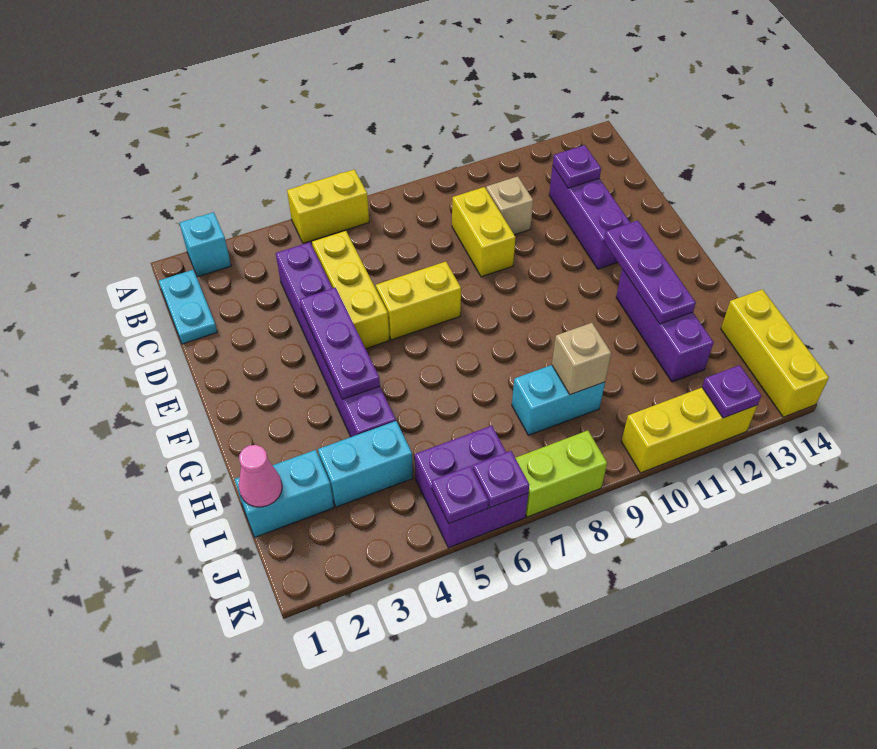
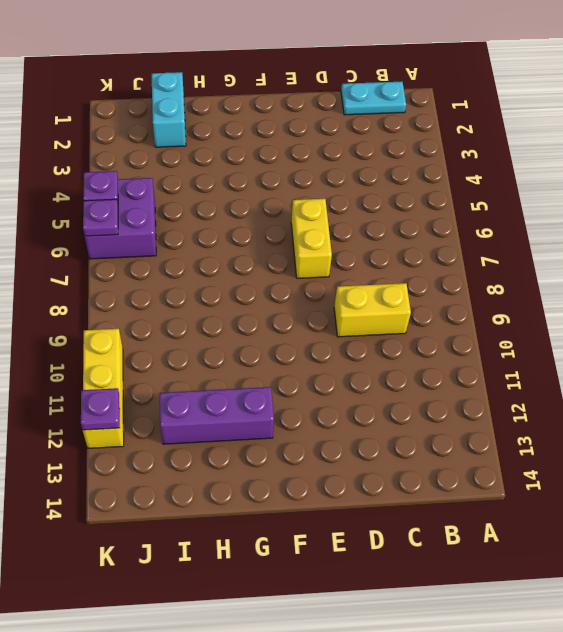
none -> cyan 1x1 brick [179,212,231,277]
none -> yellow 1x2 brick [287,169,369,243]
none -> purple 1x6 brick [276,242,396,437]

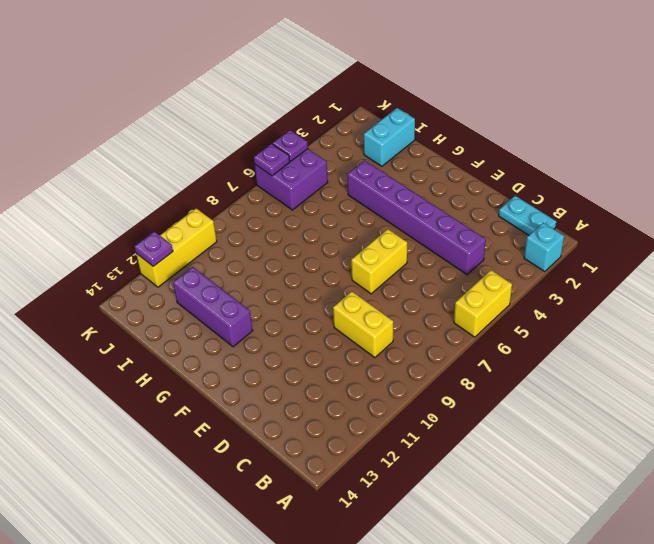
none -> yellow 1x3 brick [312,231,389,349]
none -> tan 1x1 brick [486,176,533,235]
none -> purple 1x3 brick [549,166,630,269]

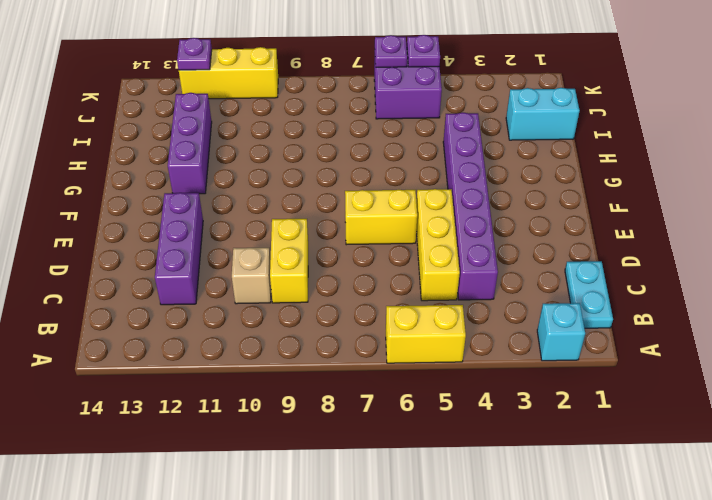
none -> cyan 1x2 brick [318,421,413,507]
none -> cyan 1x2 brick [512,365,605,435]
none -> yellow 1x3 brick [721,289,829,417]

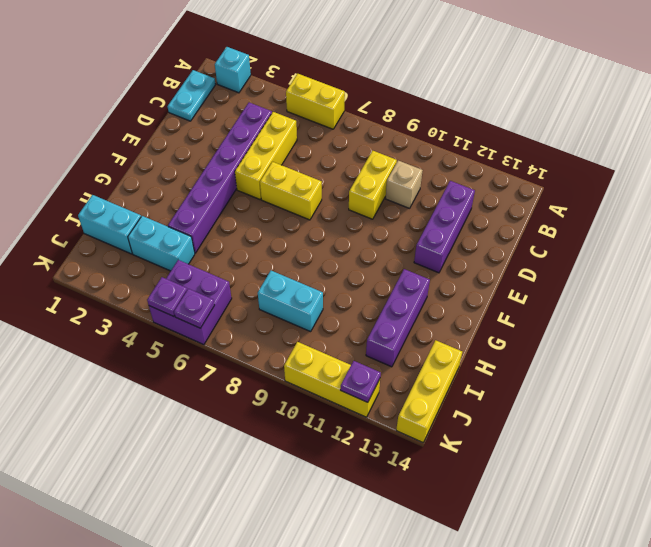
none -> lime 1x2 brick [515,431,607,517]
none -> purple 1x1 plate [553,145,601,188]
none -> purple 1x3 plate [300,288,380,399]

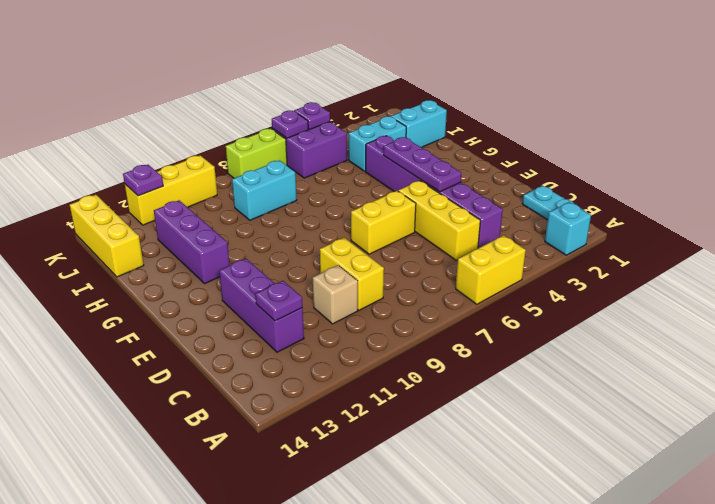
none -> purple 1x3 plate [604,221,696,324]
none -> pink 1x1 cone [239,445,282,507]
none -> tan 1x1 brick [552,323,611,395]

